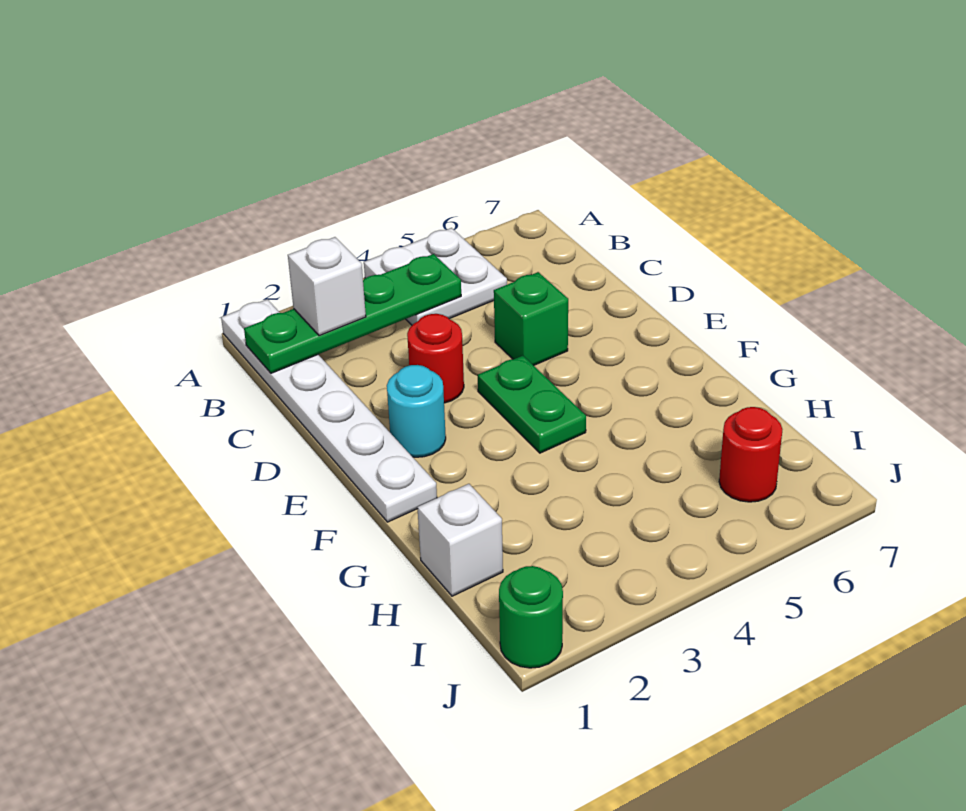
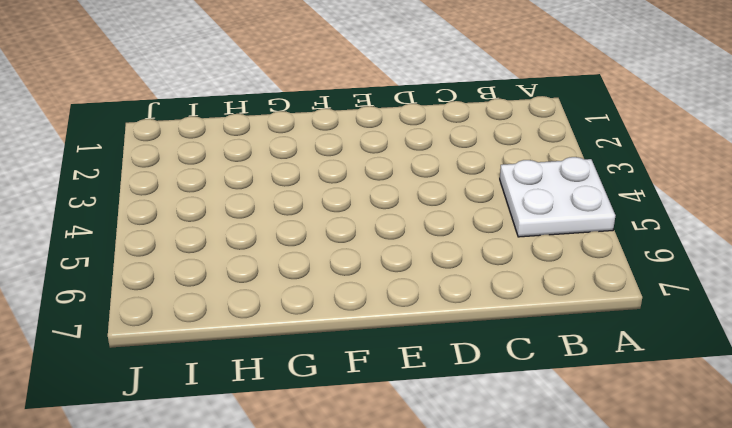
none -> white 1x6 plate [221,299,437,522]
none -> red 1x1 round brick [407,314,464,403]

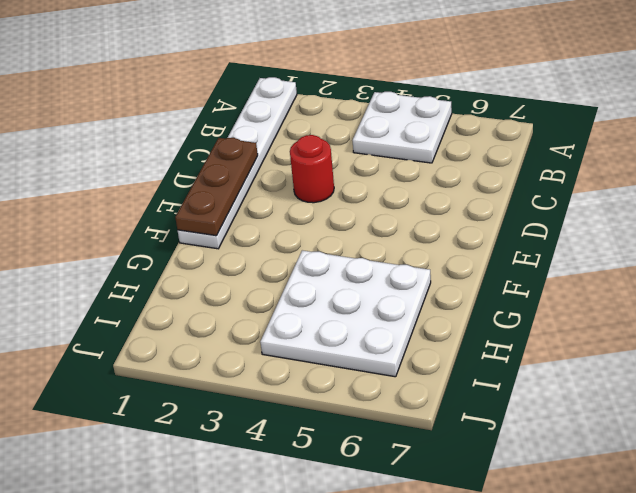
brown 1x3 plate [175,138,258,236] -> none
white 3x3 plate [260,250,431,377] -> red 1x1 round brick [719,407,782,502]
none -> green 1x1 brick [494,272,568,366]
none -> cyan 1x1 round brick [387,365,446,457]

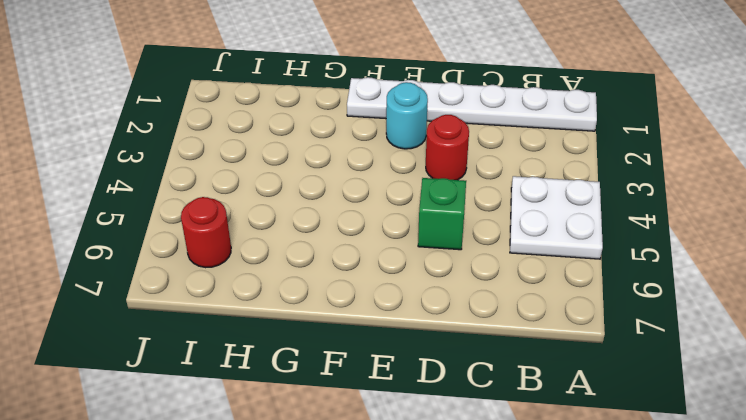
none -> green 1x2 plate [478,356,586,453]
none -> white 1x1 brick [417,484,503,596]

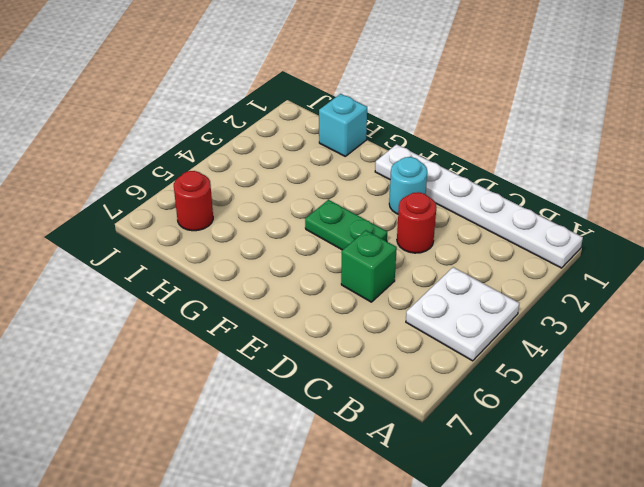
cyan 1x1 brick [319,94,367,156] -> white 1x1 brick [417,484,503,596]
none -> green 1x1 round brick [499,566,563,668]
none -> green 1x4 plate [244,254,461,373]

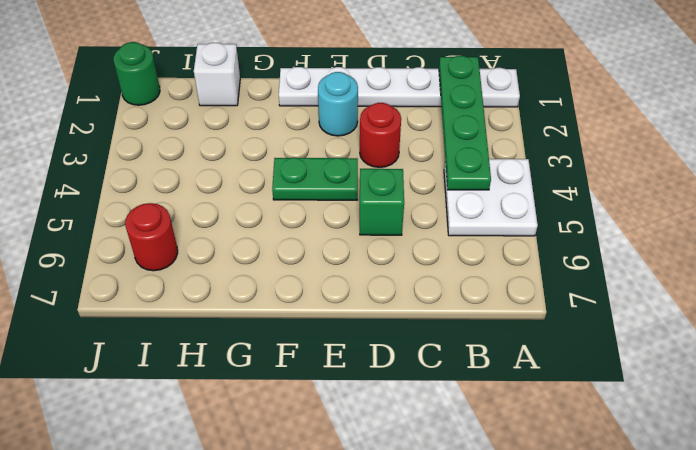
none -> white 1x1 brick [288,237,366,336]

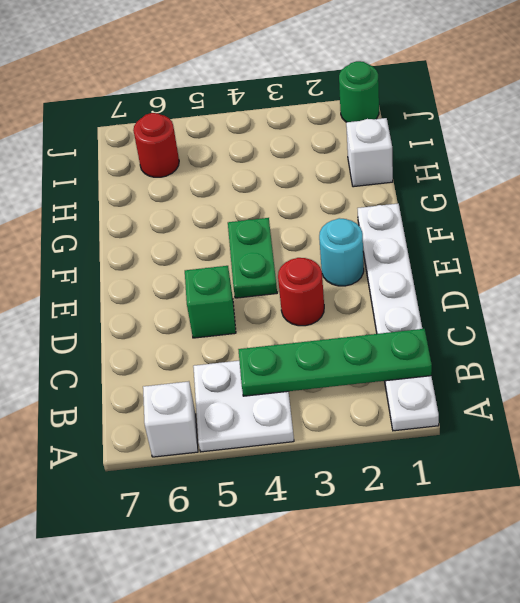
white 1x1 brick [143,381,198,457] -> white 1x1 brick moved to [288,237,366,336]

